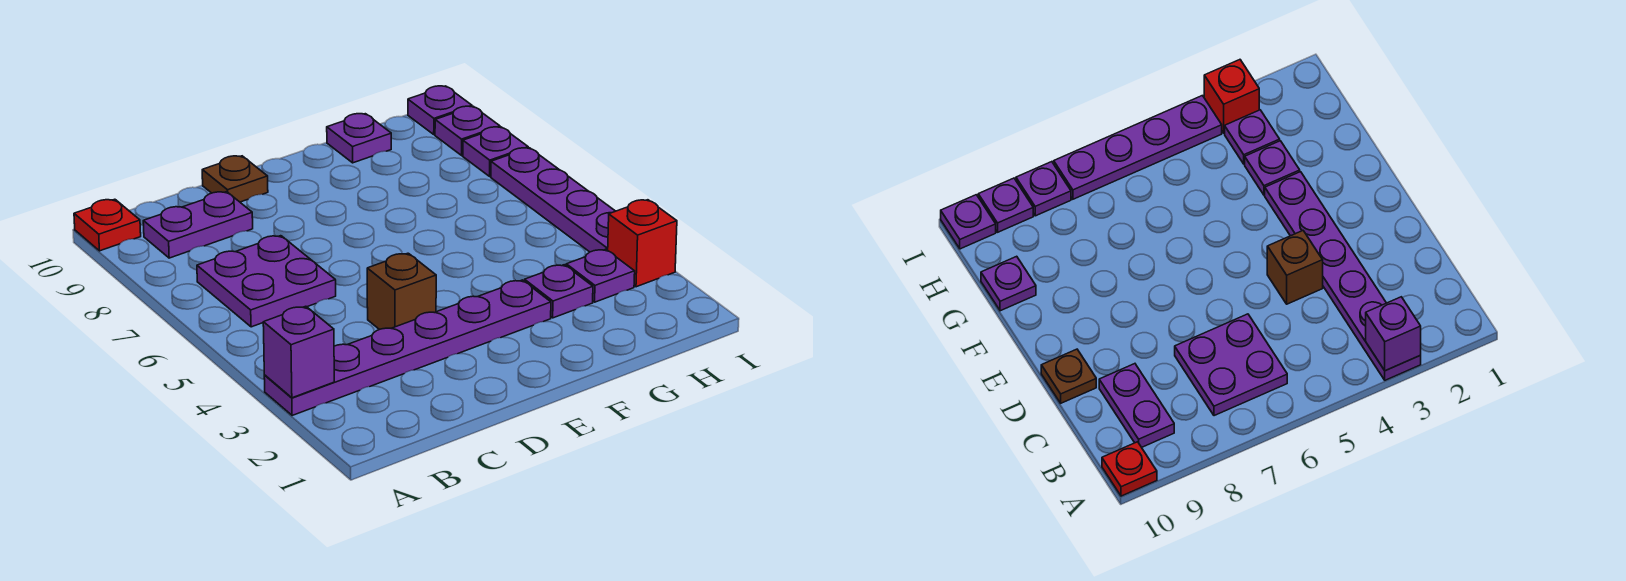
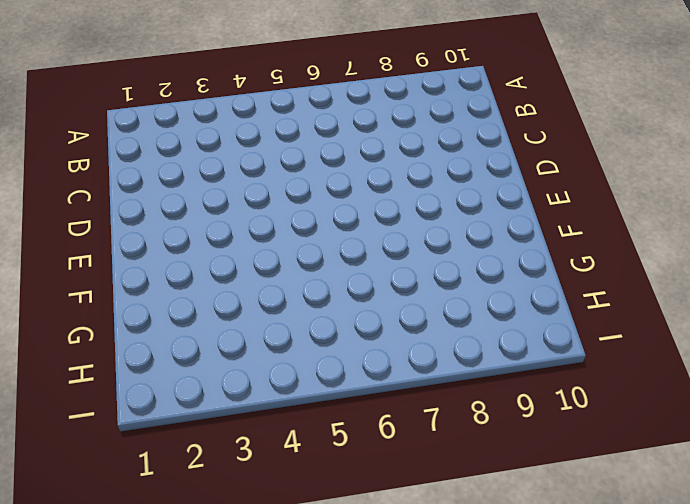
none -> purple 1x6 plate [264,280,551,416]
none -> red 1x1 plate [74,199,141,251]
none -> purple 2x2 plate [197,236,336,327]

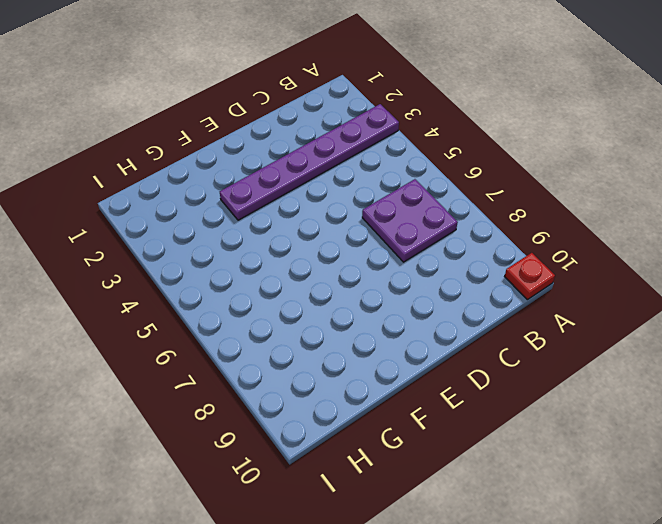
none -> purple 1x2 plate [143,192,253,258]
none -> brown 1x1 brick [367,253,436,330]
none -> brown 1x1 plate [202,156,268,202]

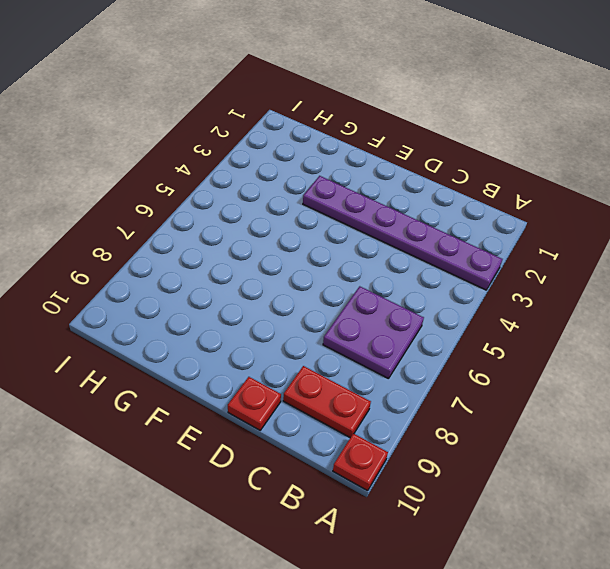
red 1x2 plate [283,366,371,438] -> purple 1x2 plate [143,192,253,258]
red 1x1 plate [228,377,281,430] -> brown 1x1 plate [202,156,268,202]
none -> brown 1x1 brick [367,253,436,330]
none -> purple 1x1 plate [525,265,593,318]
none -> purple 1x1 plate [327,114,391,163]

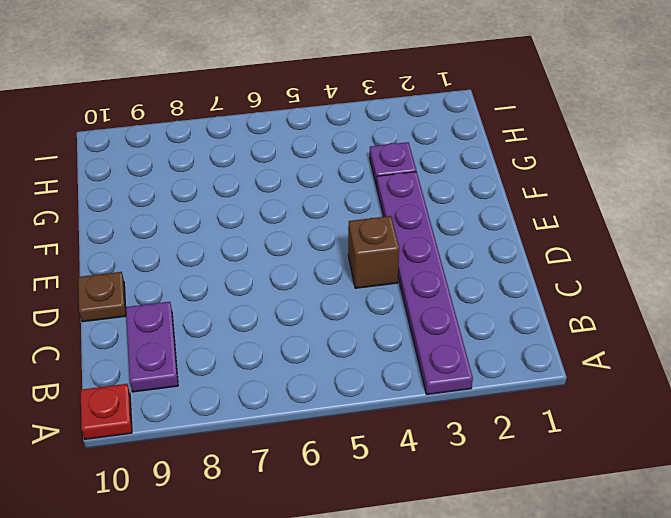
none -> purple 2x2 plate [197,236,336,327]
none -> purple 1x1 plate [327,114,391,163]
none -> purple 1x1 plate [566,249,635,302]

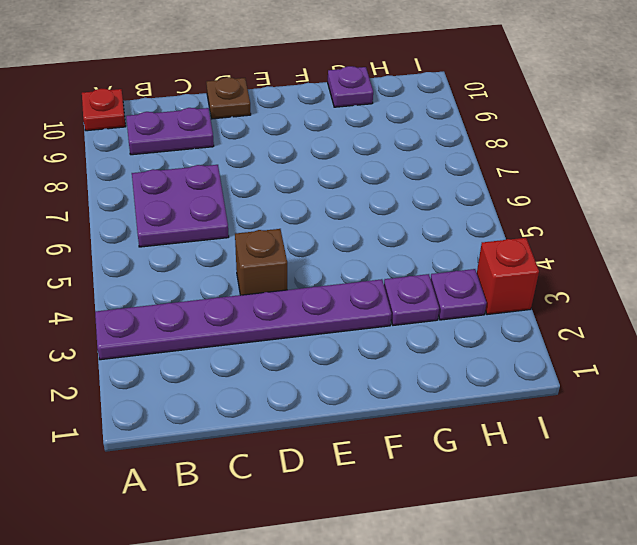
none -> purple 1x4 plate [491,148,615,252]
none -> purple 1x1 plate [463,127,528,176]
none -> purple 1x1 plate [435,106,500,155]

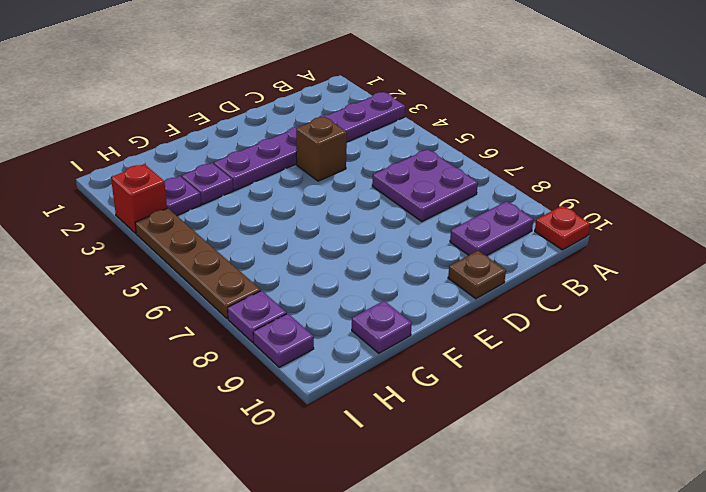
brown 1x4 plate [135,208,261,319] -> purple 1x4 plate [491,148,615,252]
none -> purple 1x1 plate [408,86,472,135]
none -> purple 1x1 brick [263,306,334,398]

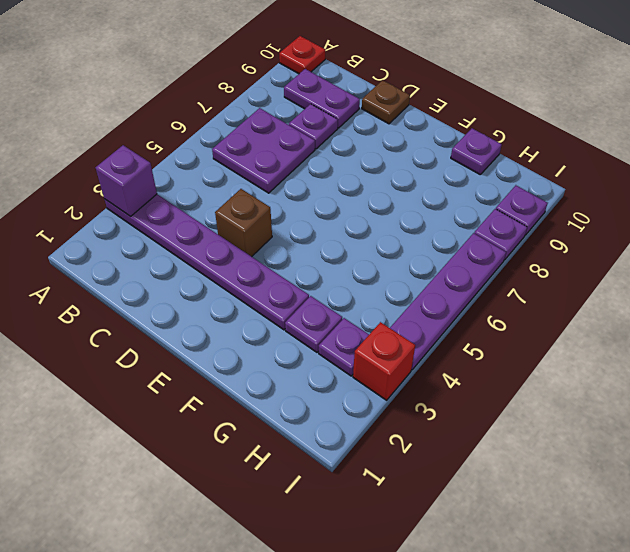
purple 1x1 plate [289,104,338,149] -> purple 1x1 plate moved to [408,86,472,135]

